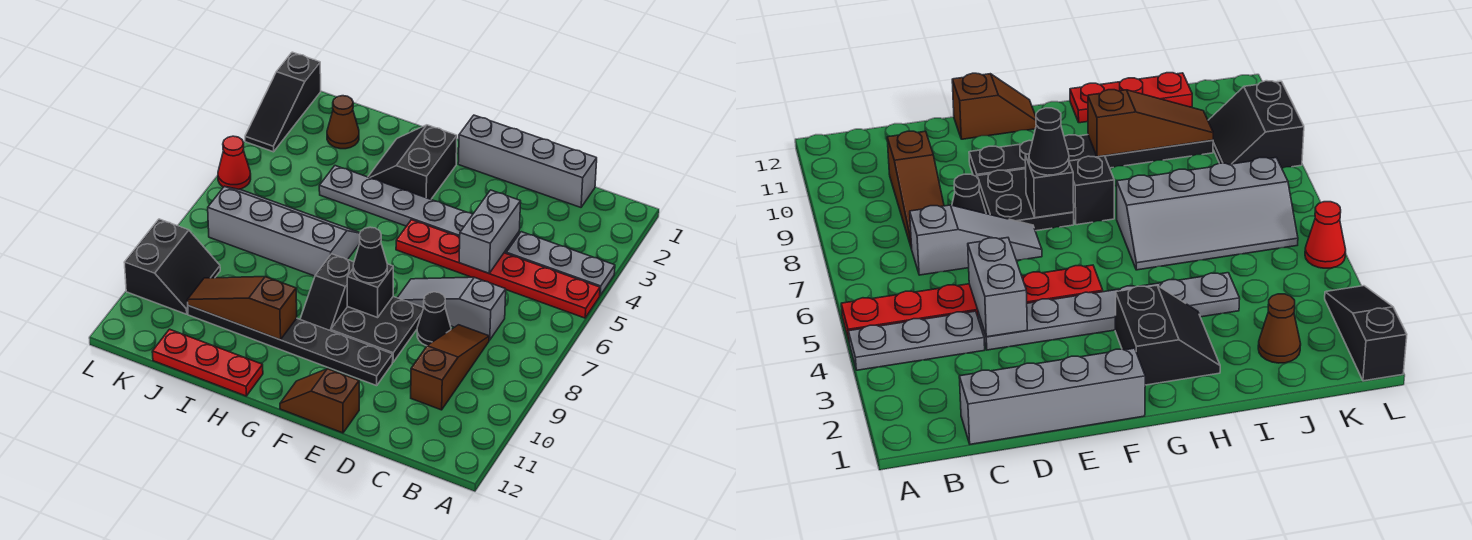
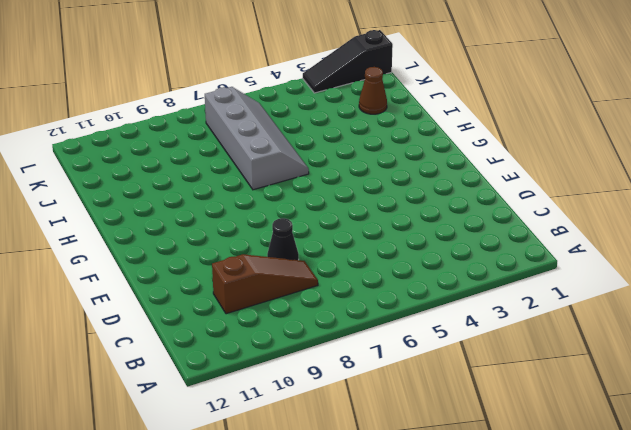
none -> grey 1x3 plate [506,232,615,295]
none -> red 1x6 plate [396,220,600,318]
none -> grey 1x4 brick [458,115,597,207]

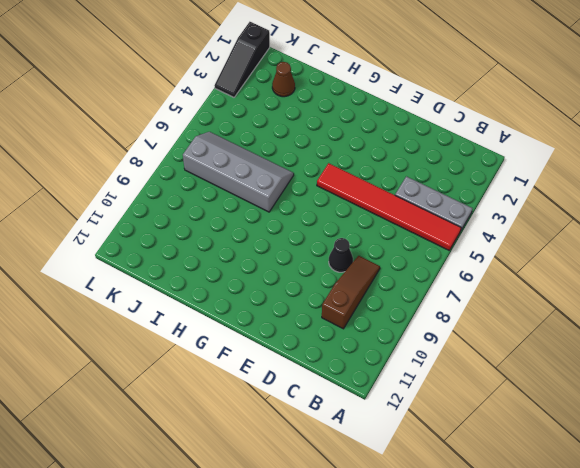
red 1x6 tile [317,163,461,251] -> red 1x6 plate [396,220,600,318]
none -> grey 1x4 brick [458,115,597,207]
none -> grey 1x3 slope [397,277,506,340]
none -> grey 1x6 plate [319,166,519,253]

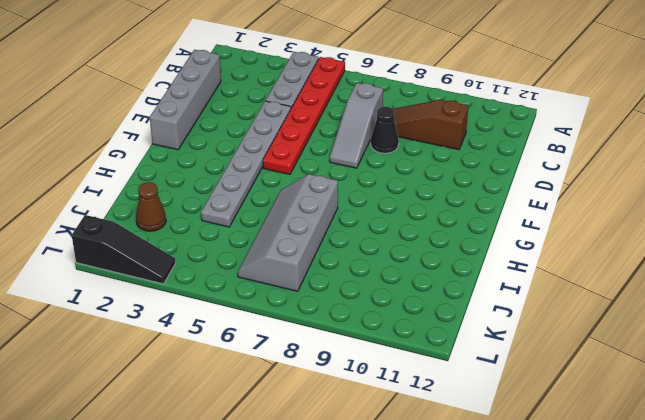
none -> black 2x2 plate [331,297,423,362]
none -> black 1x6 plate [188,305,393,386]
none -> brown 1x2 slope [280,369,359,433]

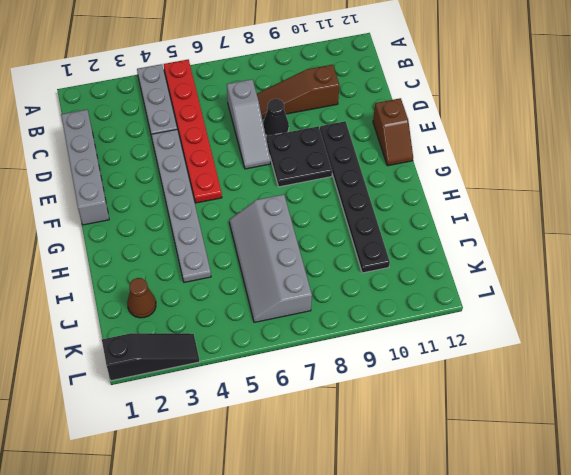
none -> black 2x2 slope [368,125,457,199]
none -> black 1x2 slope [300,254,354,331]
none -> red 1x3 plate [152,329,263,396]

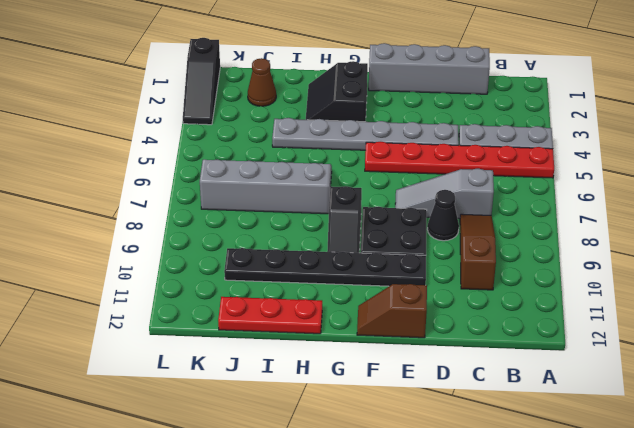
none -> black 2x2 slope [124,219,220,314]
none -> red 1x1 cone [218,136,251,189]
none -> grey 1x2 brick [459,190,521,273]

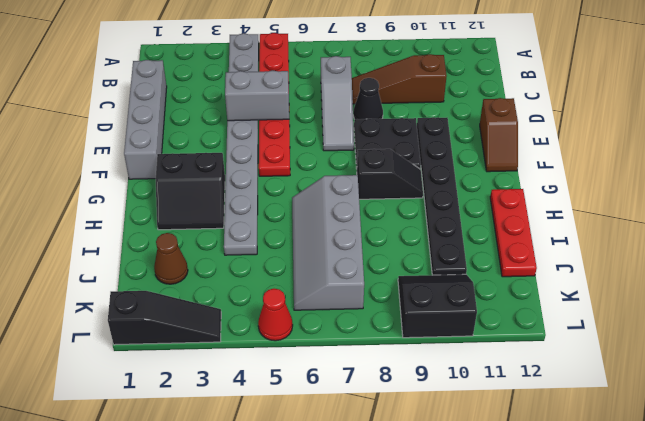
none -> black 1x1 brick [347,264,393,318]
none -> brown 1x3 slope [187,277,297,340]
none -> black 1x1 cone [353,227,387,283]

